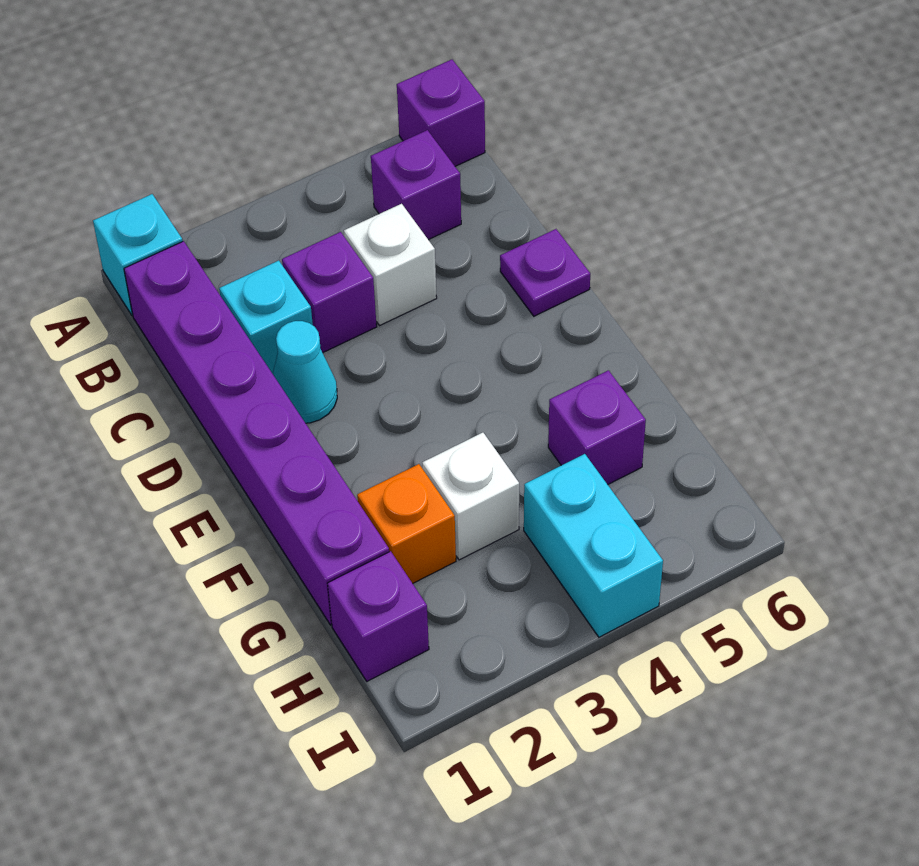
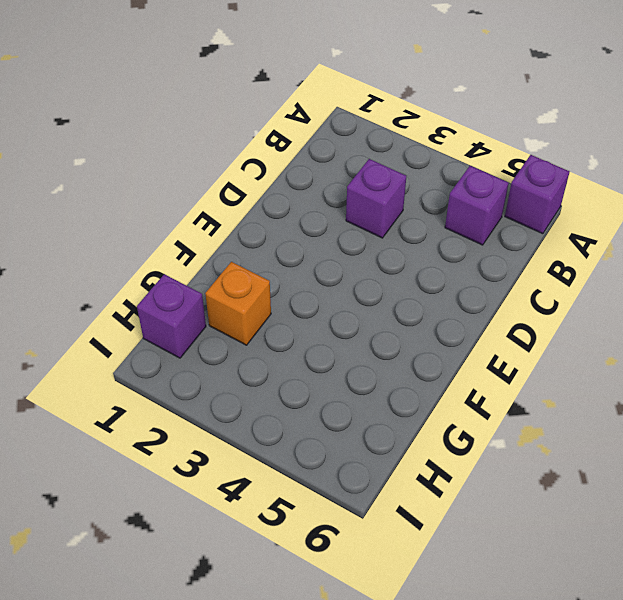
none -> cyan 1x1 brick [93,194,183,315]
none -> purple 1x6 brick [124,241,389,625]
none -> cyan 1x1 brick [219,260,313,374]

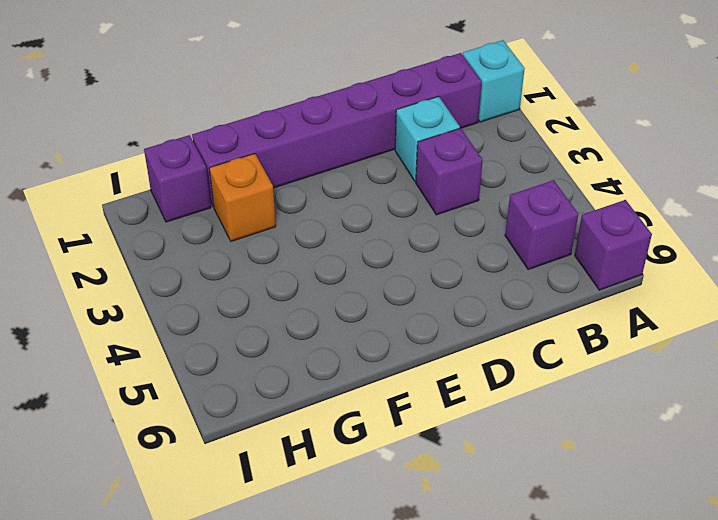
none -> white 1x1 brick [344,204,437,325]
none -> cyan 1x1 cone [273,321,337,423]
none -> purple 1x1 plate [500,229,590,316]

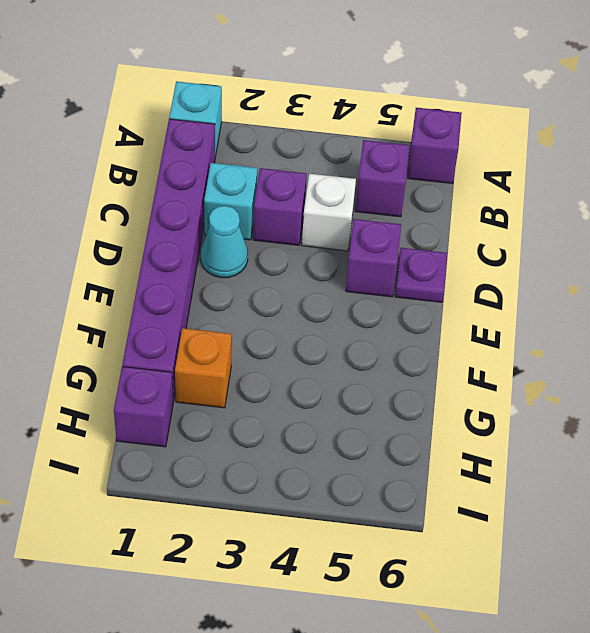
purple 1x1 brick [346,219,401,297] -> purple 1x1 brick moved to [548,370,646,485]
none -> white 1x1 brick [422,433,519,560]
none -> cyan 1x2 brick [524,454,663,637]

